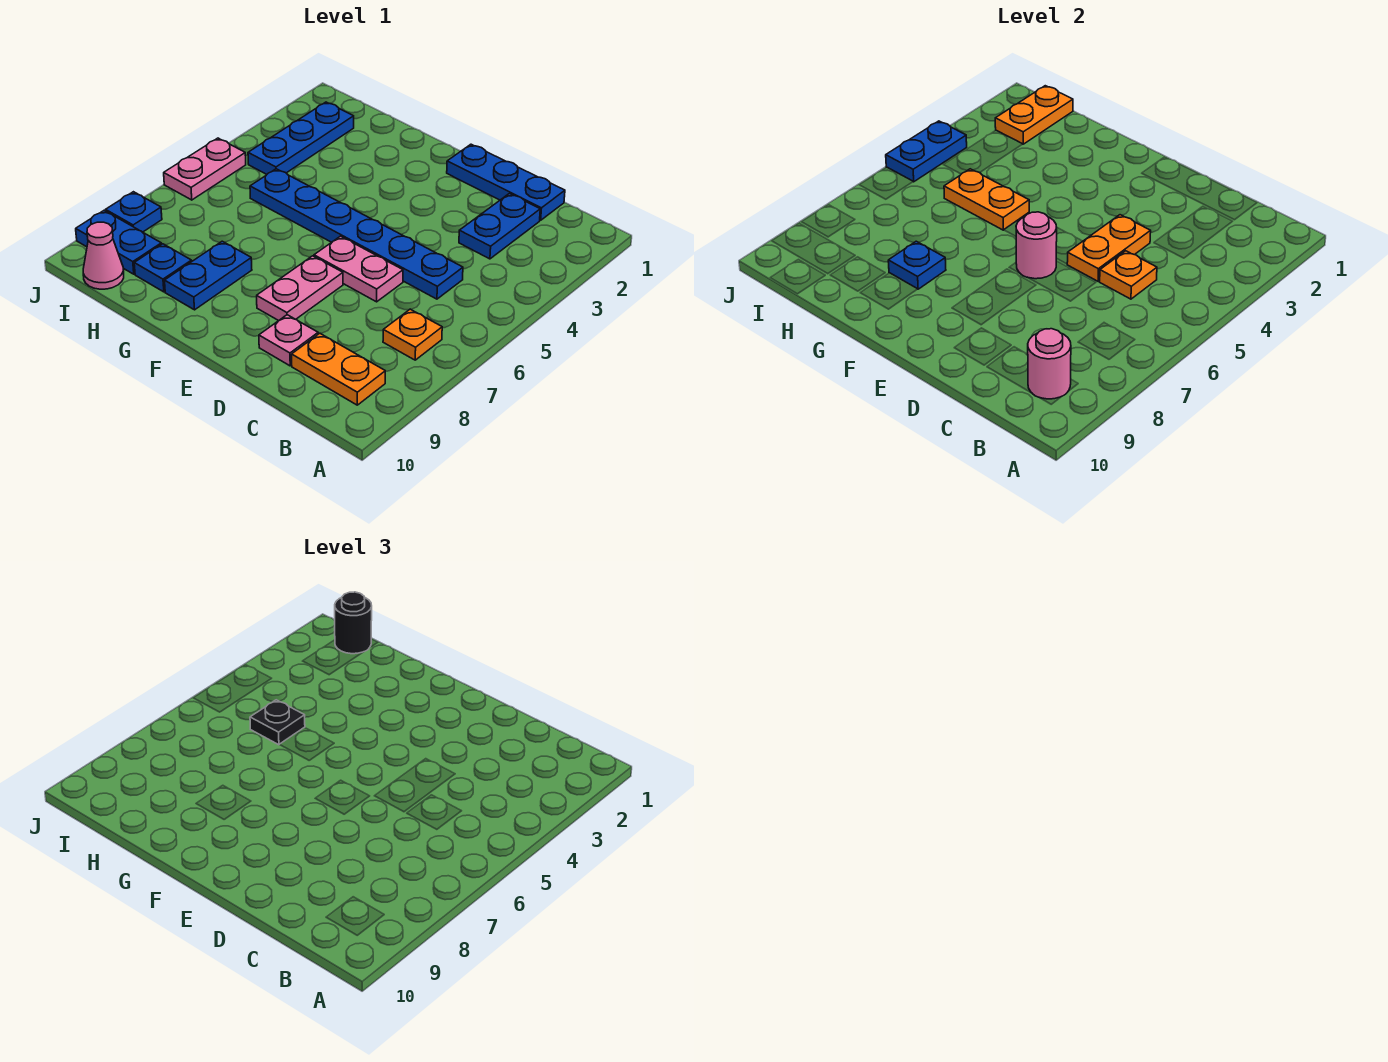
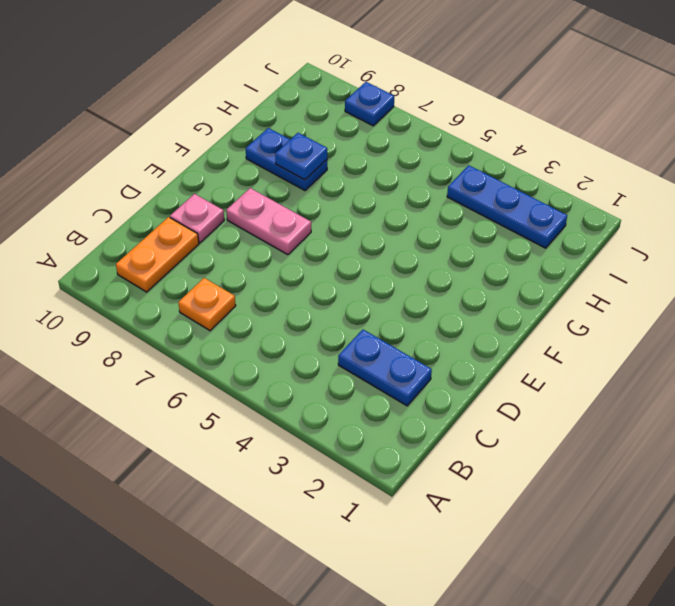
none -> blue 1x3 plate [447,144,565,220]
none -> blue 1x6 plate [250,169,463,299]
none -> pink 1x2 plate [314,236,403,302]

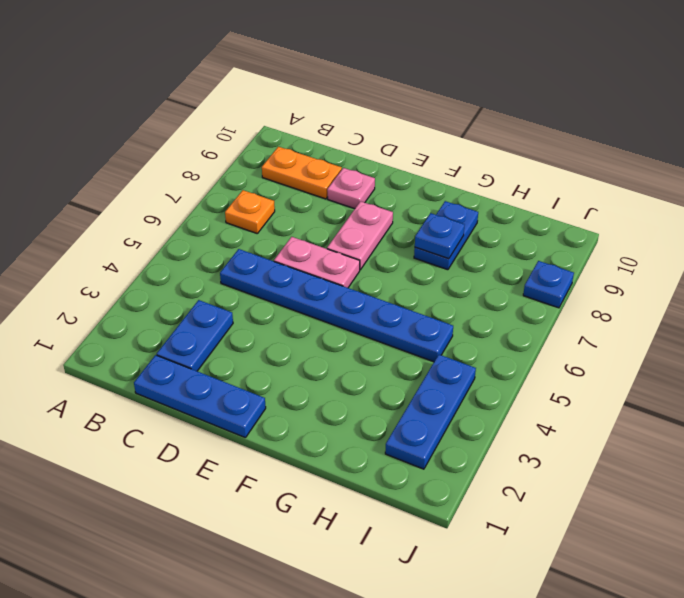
none -> blue 1x1 plate [134,244,192,292]
none -> blue 1x2 plate [76,210,161,274]
none -> pink 1x1 cone [83,222,124,289]

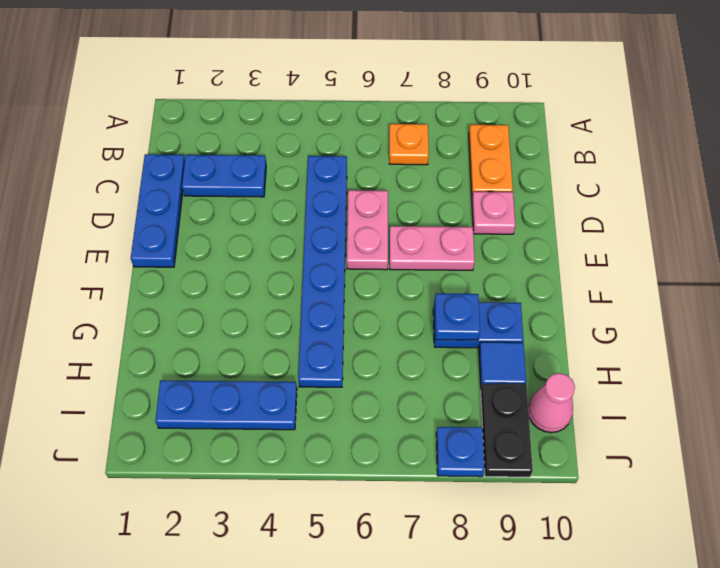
blue 1x1 tile [479,342,526,388] -> blue 1x1 plate [134,244,192,292]
black 1x2 plate [481,384,533,477] -> blue 1x2 plate [76,210,161,274]
none -> pink 1x2 plate [164,138,246,200]
none -> pink 1x1 round brick [1028,329,1071,399]
none -> orange 1x1 plate [1099,251,1157,299]

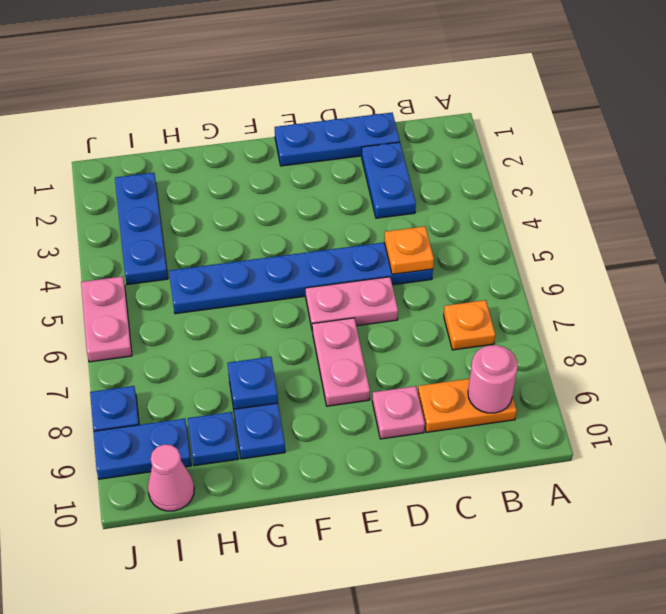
none -> orange 1x2 plate [1067,215,1151,281]
none -> pink 1x1 round brick [1016,212,1057,279]
none -> orange 1x2 plate [944,169,1029,230]

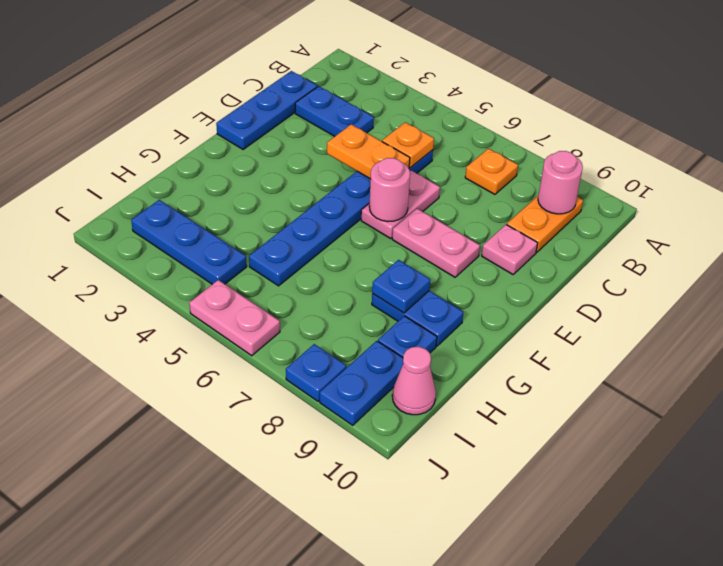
none -> orange 1x2 plate [944,169,1029,230]
none -> orange 1x2 plate [995,86,1073,144]
none -> blue 1x2 plate [886,121,967,182]

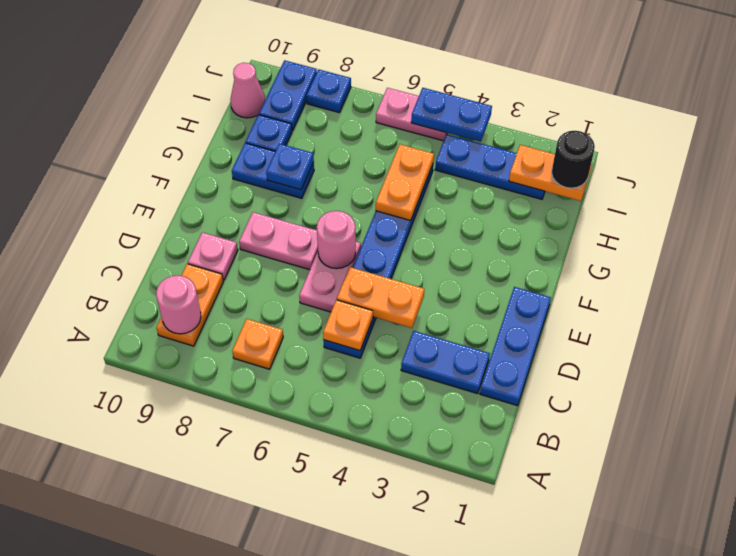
none -> black 1x1 plate [250,700,305,745]

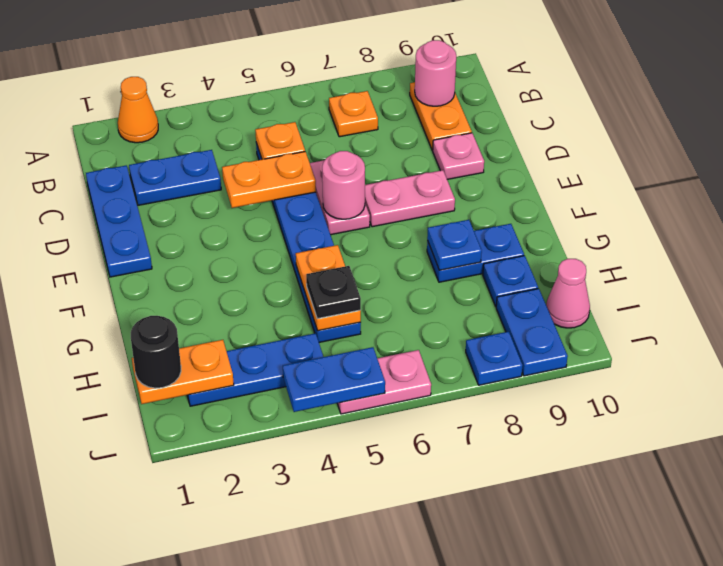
orange 1x1 cone [118,77,158,143] -> none

